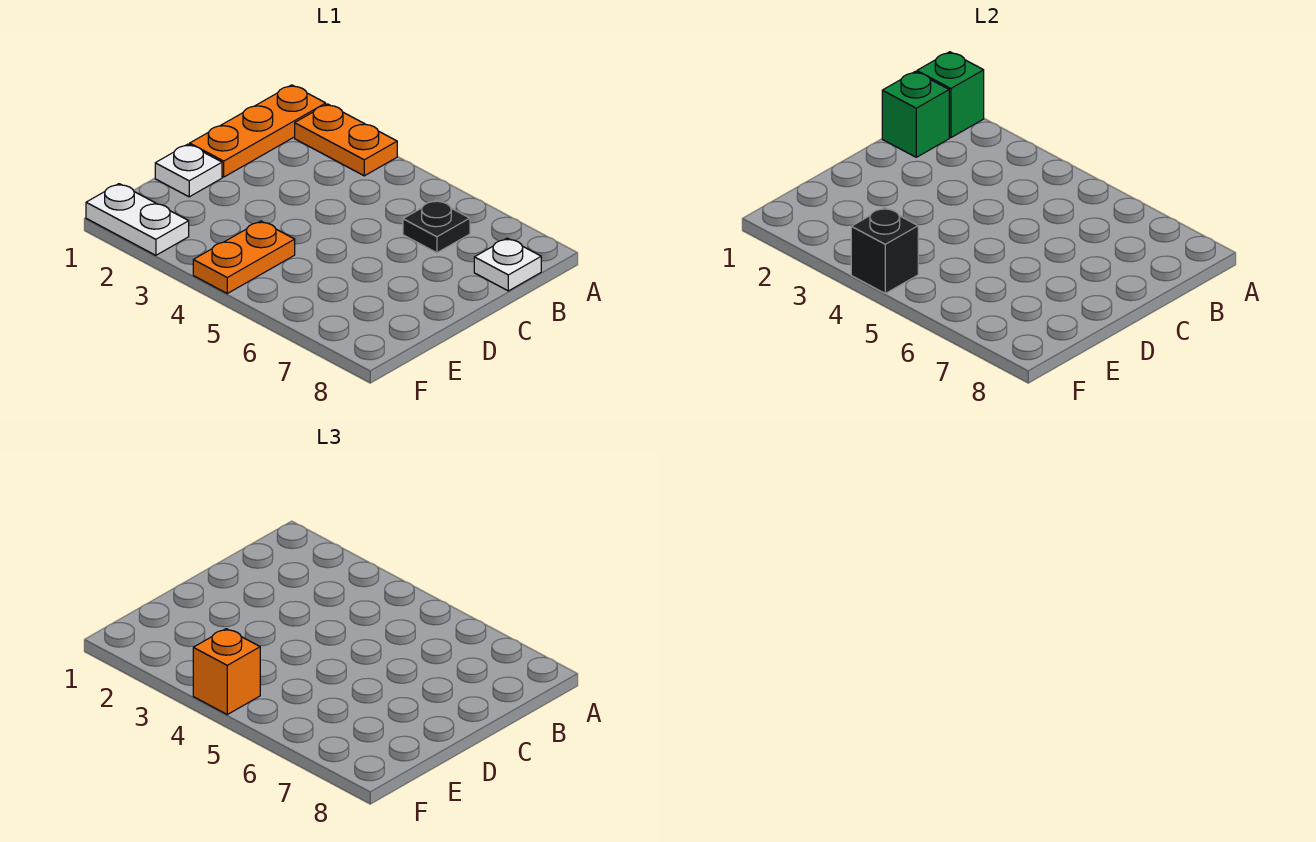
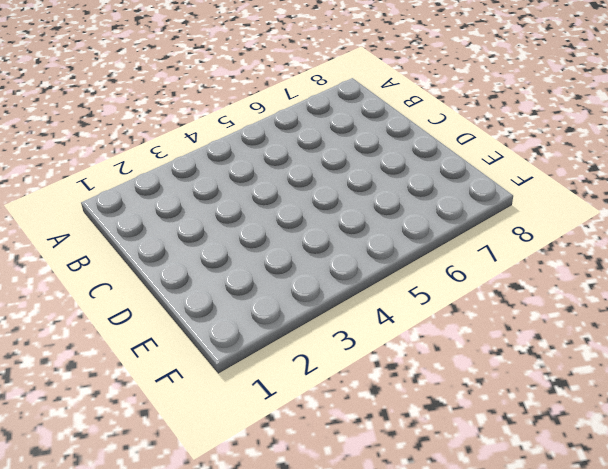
none -> orange 1x3 plate [190,85,326,177]
none -> orange 1x2 plate [295,104,397,176]

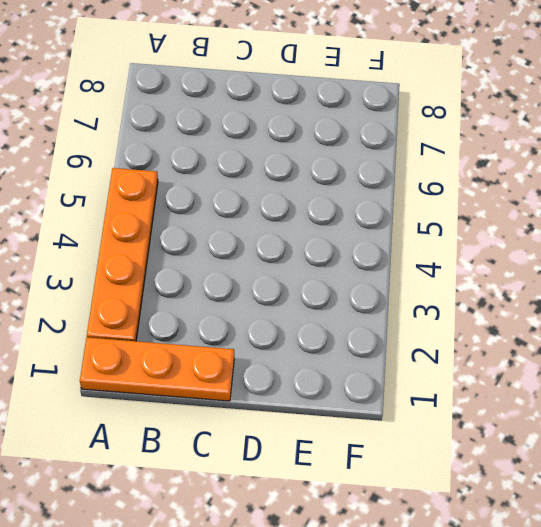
orange 1x4 plate [87,168,158,341] -> orange 1x2 plate [295,104,397,176]
none -> black 1x1 plate [403,200,470,253]
none -> white 1x1 plate [474,238,541,291]

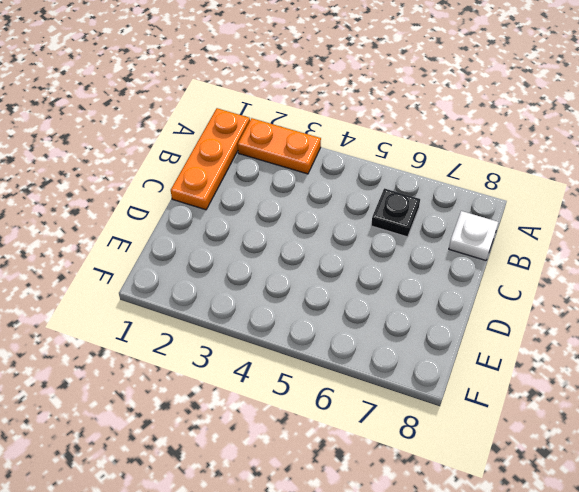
none -> white 1x1 plate [155,144,222,197]
none -> orange 1x2 plate [193,221,295,293]

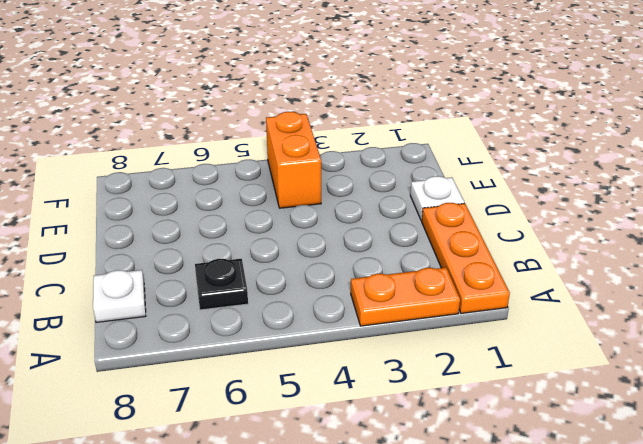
orange 1x2 brick [266,112,321,208] -> orange 1x2 plate [193,221,295,293]
none -> white 1x2 plate [86,184,189,255]
none -> green 1x1 brick [917,52,984,138]

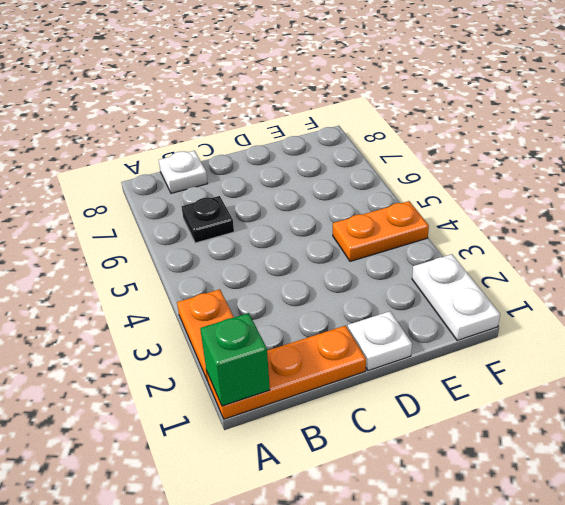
none -> green 1x1 brick [882,72,949,157]
none -> black 1x1 brick [851,208,918,293]

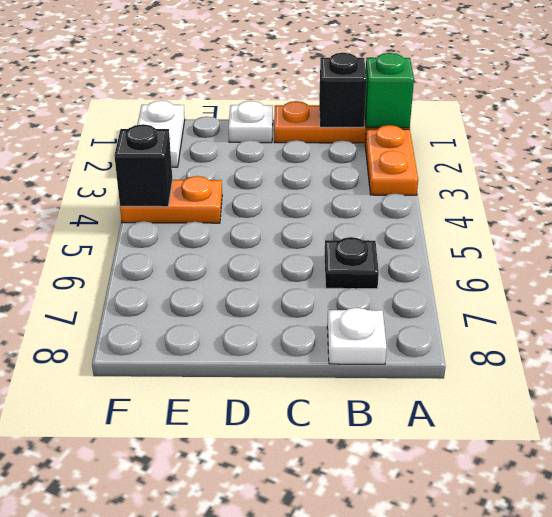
black 1x1 brick [319,53,367,127] -> green 1x1 brick [882,72,949,157]
none -> orange 1x1 brick [193,629,260,714]

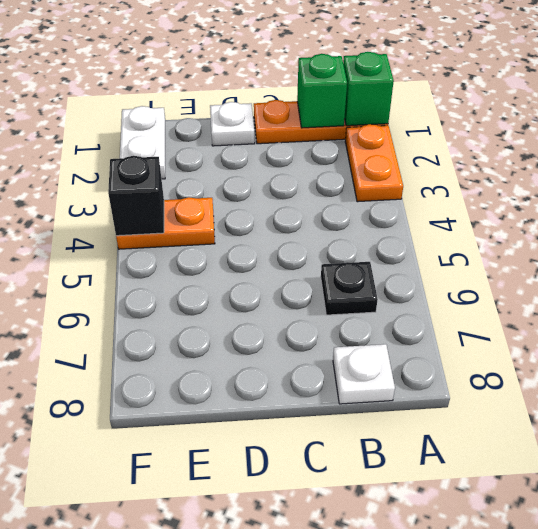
none -> orange 1x1 brick [193,629,260,714]

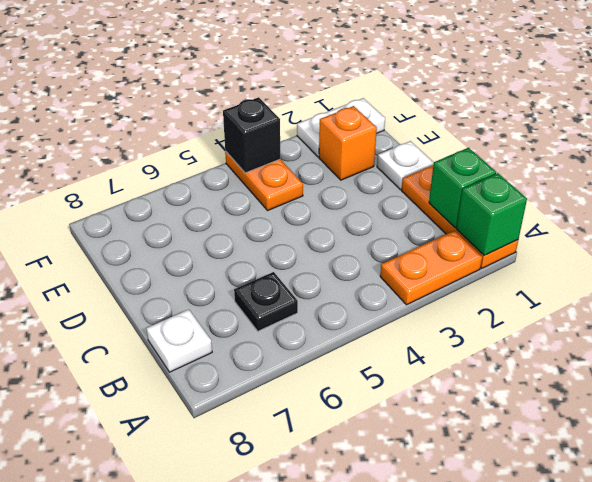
orange 1x1 brick [319,106,377,180] -> orange 1x1 brick moved to [193,629,260,714]

